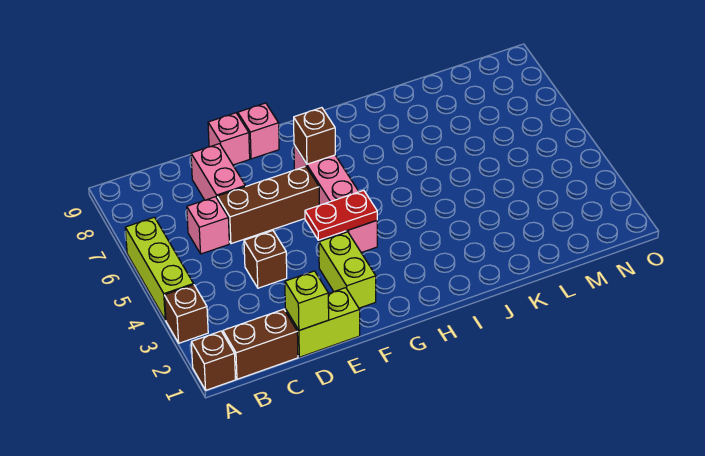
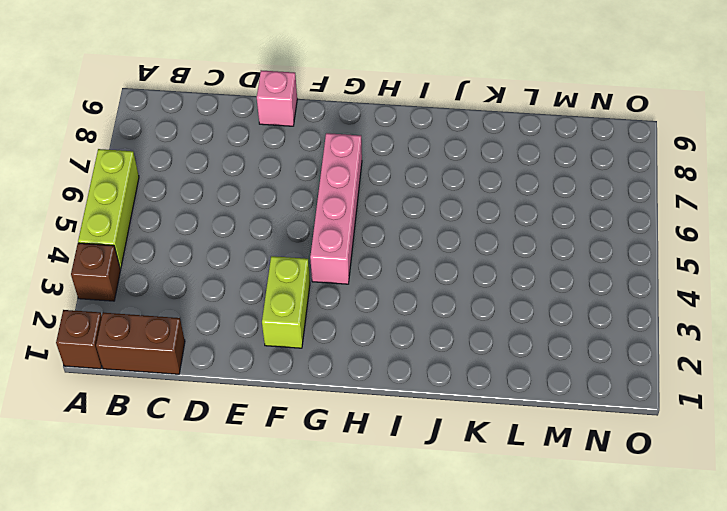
none -> pink 1x1 brick [187,197,229,254]
none -> lime 1x2 brick [285,288,360,357]
none -> brown 1x1 brick [244,231,287,288]

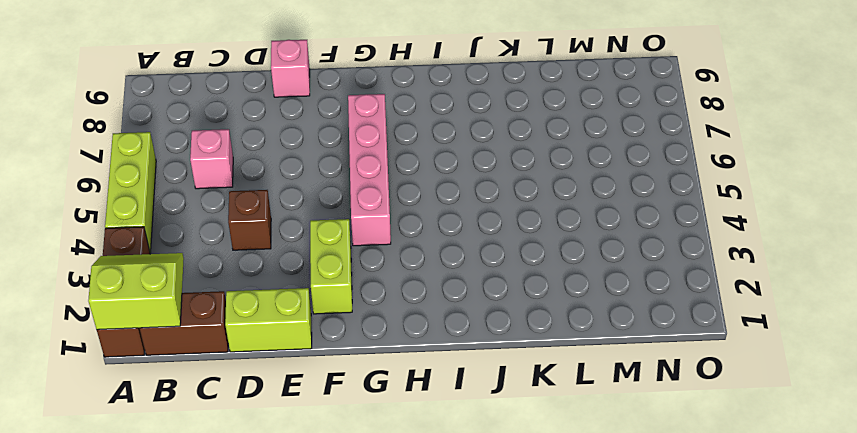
lime 2x2 slope [88,253,184,330] -> none
none -> brown 1x3 brick [217,166,319,244]
none -> pink 1x2 brick [191,144,245,200]
none -> pink 1x1 brick [238,103,279,159]

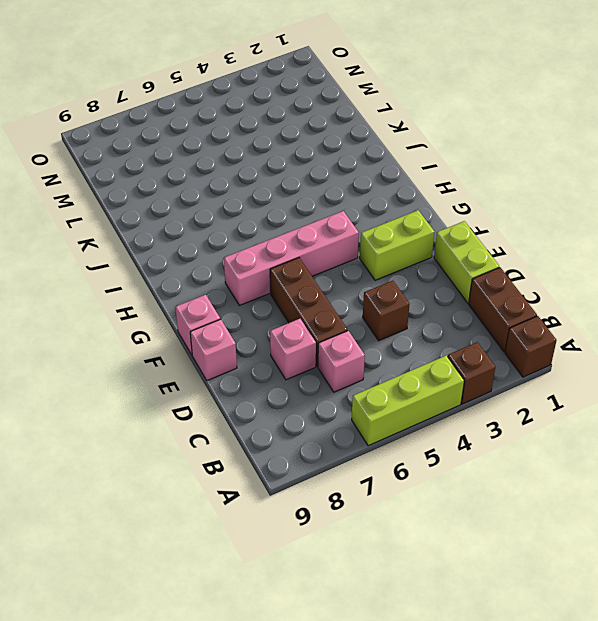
pink 1x1 brick [270,319,316,380] -> pink 1x2 brick [191,144,245,200]
none -> lime 1x1 brick [285,271,329,330]
none -> red 1x2 plate [305,190,377,240]
none -> brown 1x1 brick [294,108,335,164]

